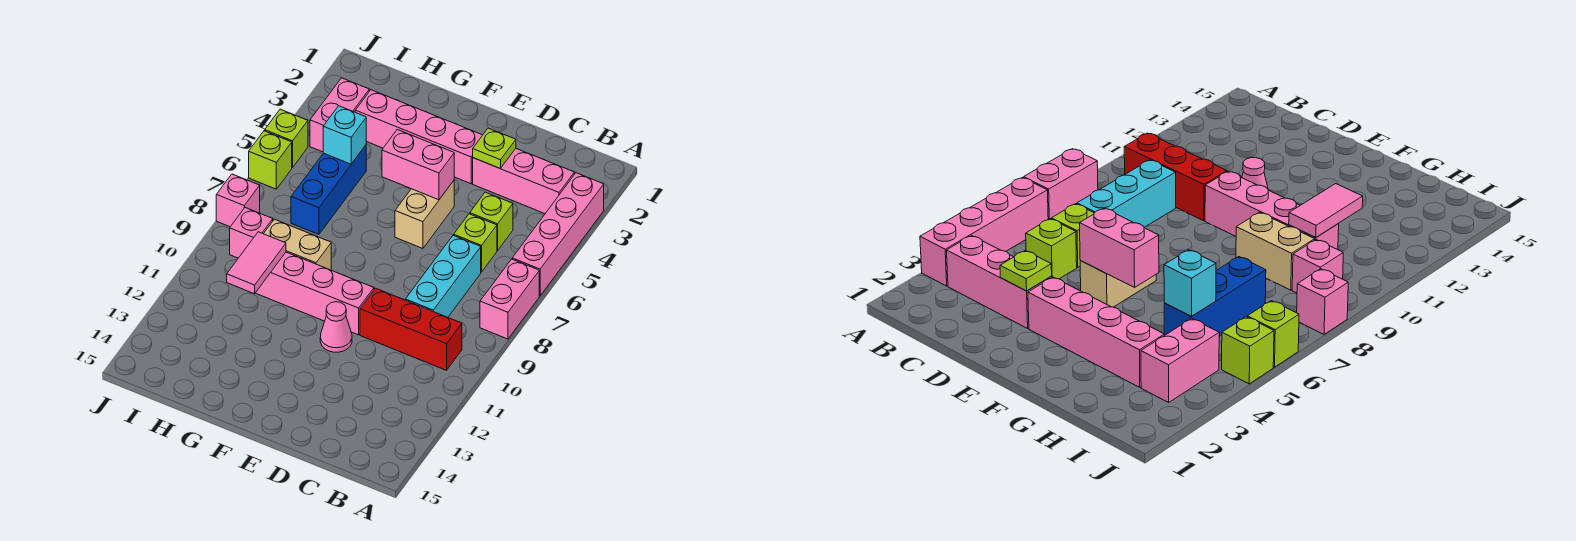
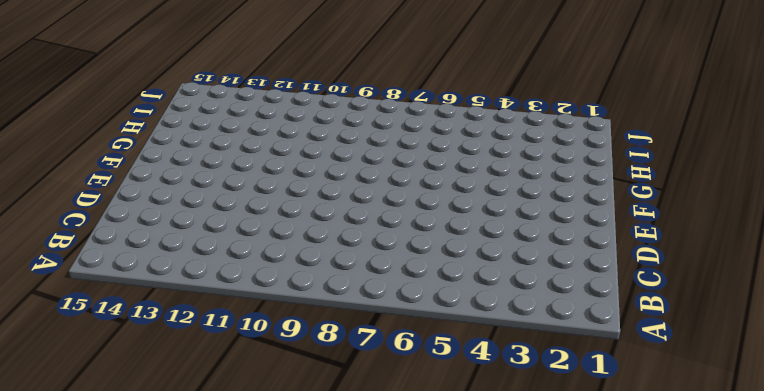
none -> pink 1x4 brick [512,173,604,296]
none -> pink 1x2 brick [480,259,539,339]
none -> pink 1x3 brick [473,148,574,214]

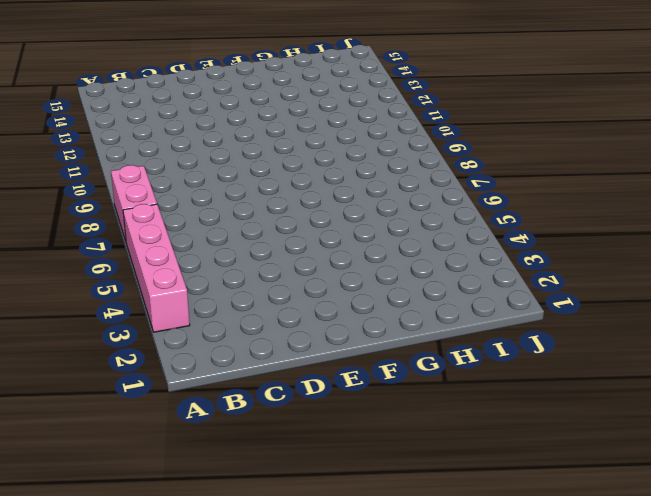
none -> pink 1x3 brick [473,148,574,214]
none -> red 1x3 brick [360,288,462,370]
none -> lime 1x1 brick [470,192,513,251]

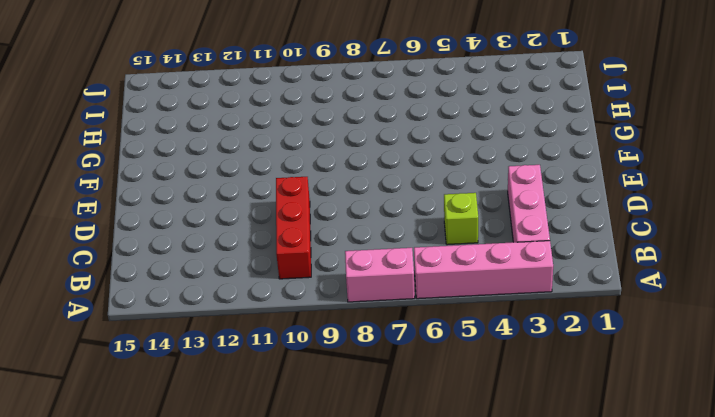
none -> lime 1x1 brick [454,214,497,272]
none -> cyan 1x3 brick [405,235,481,317]
none -> pink 1x4 brick [355,90,482,184]

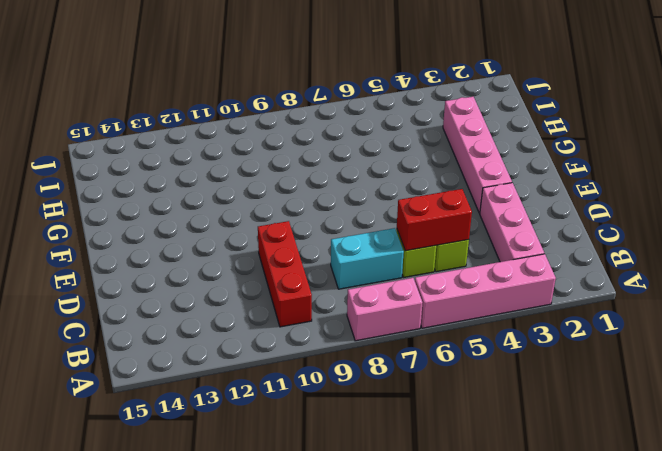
red 1x2 brick [397,189,472,251] -> none
cyan 1x2 brick [331,228,404,289] -> cyan 1x3 brick [405,235,481,317]
none -> tan 1x2 brick [395,181,454,248]
none -> pink 1x4 brick [256,252,374,335]
none -> pink 1x1 cone [320,302,352,352]

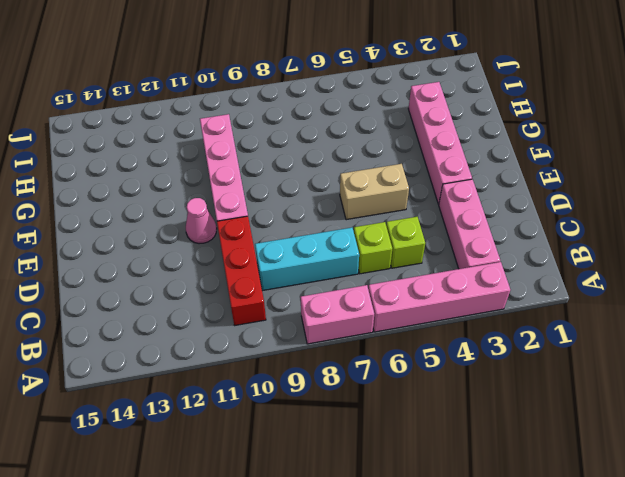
none -> tan 1x2 brick [264,219,331,270]
none -> blue 1x3 brick [291,145,366,235]
none -> pink 1x2 brick [310,78,369,152]

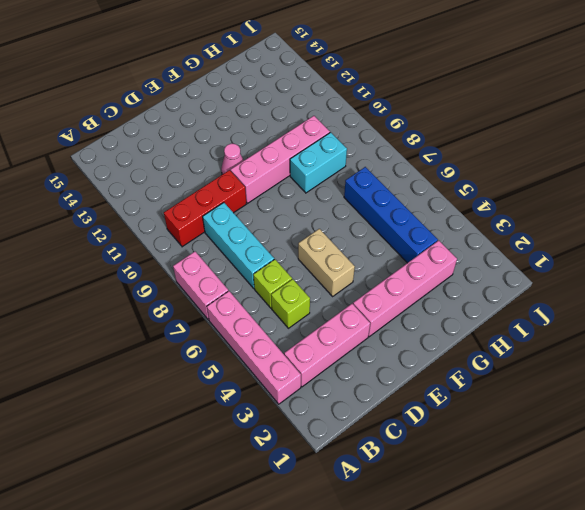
cyan 1x2 brick [290,132,347,193] -> tan 1x2 brick [264,219,331,270]
blue 1x4 brick [344,167,438,263] -> blue 1x3 brick [291,145,366,235]
none -> pink 1x2 brick [310,78,369,152]
none -> pink 1x1 brick [230,208,273,258]
none -> lime 1x1 brick [265,109,308,168]

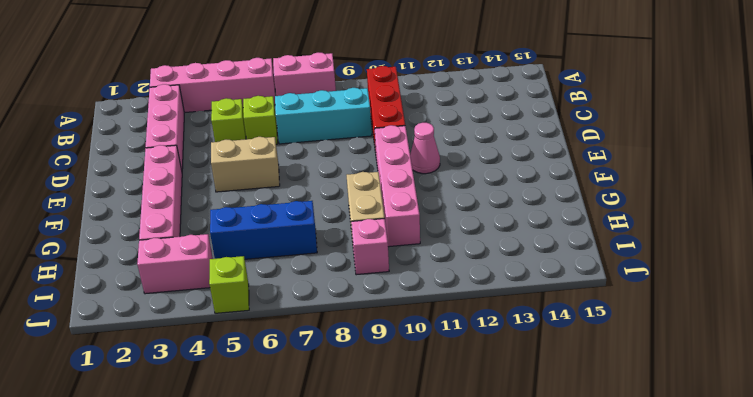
none -> lime 1x1 brick [249,131,292,189]
none -> pink 1x1 brick [216,174,260,227]
none -> lime 1x1 plate [473,128,516,168]

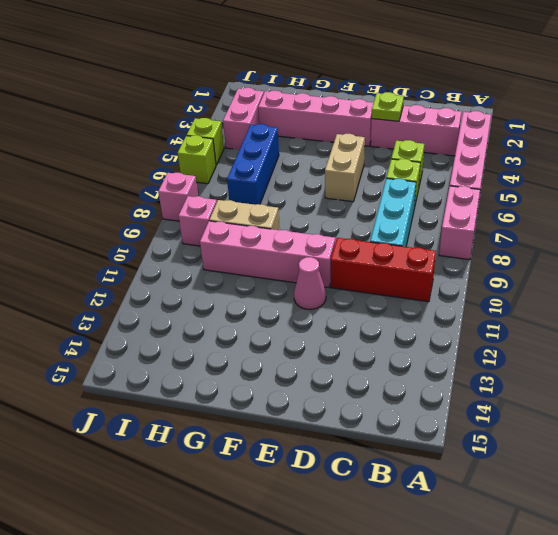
none -> pink 1x2 brick [382,130,454,200]
none -> cyan 1x1 brick [323,106,366,164]
none -> pink 1x2 tile [227,232,286,294]

